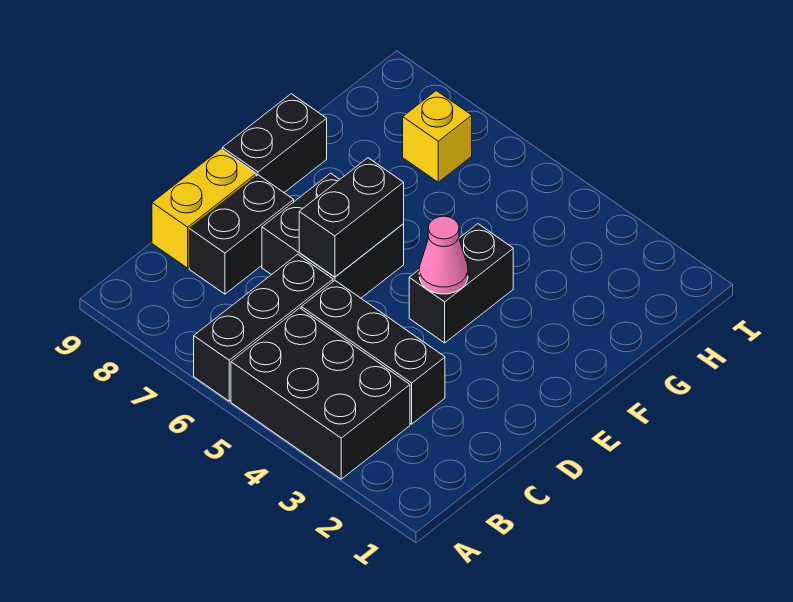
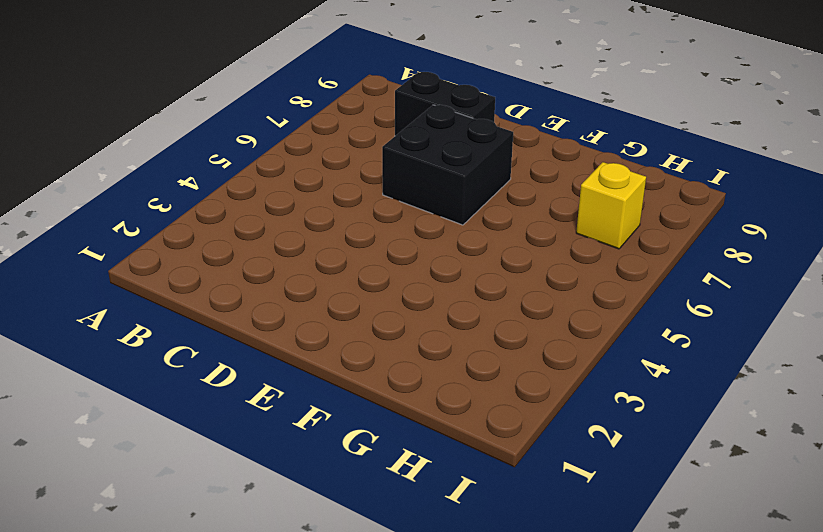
none -> black 2x3 brick [231,308,410,479]
none -> black 1x3 brick [194,254,333,401]

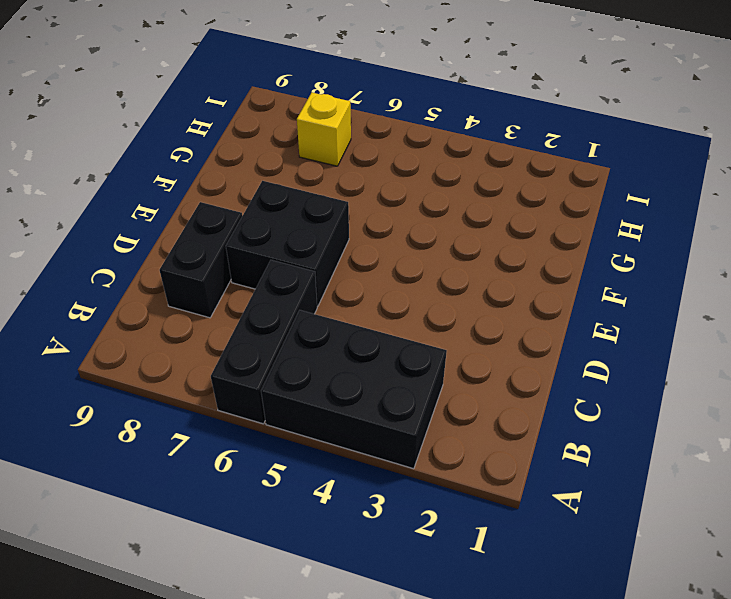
none -> black 1x3 brick [301,281,445,424]
none -> yellow 1x2 brick [152,149,256,268]

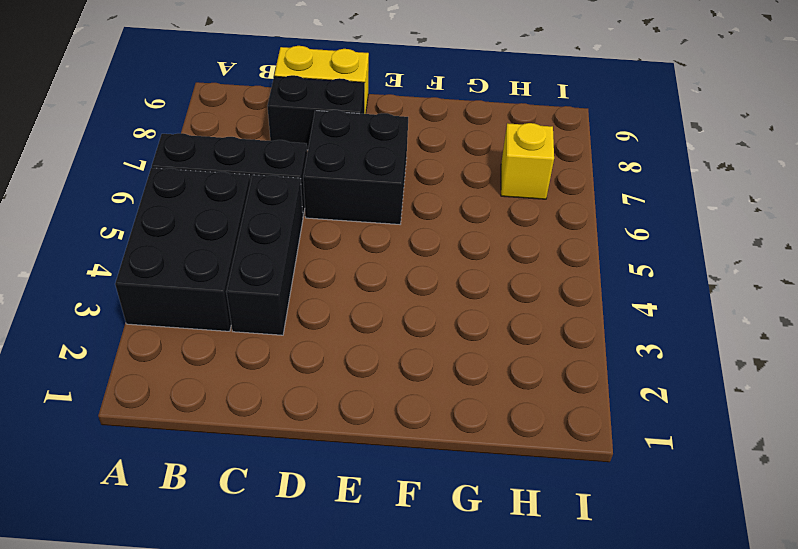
none -> black 1x2 brick [409,224,513,343]
none -> black 1x2 brick [222,94,327,193]

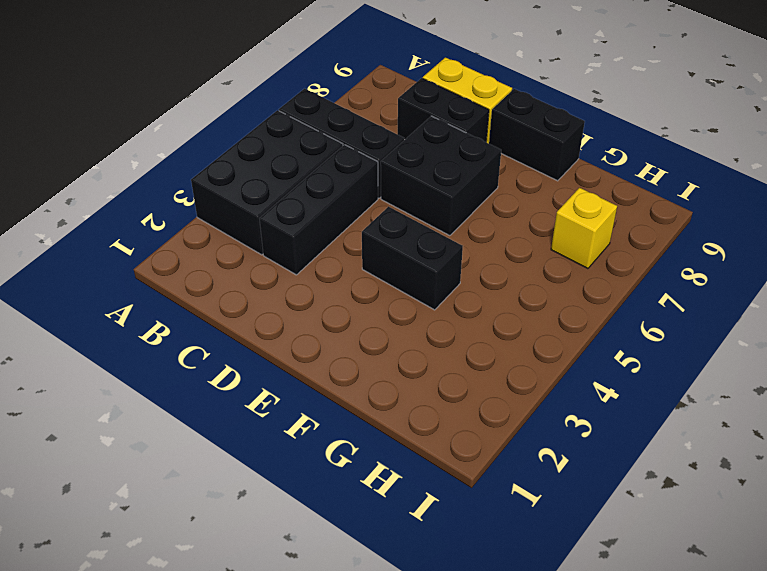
none -> black 1x2 brick [299,158,404,277]
none -> pink 1x1 cone [419,216,468,294]

